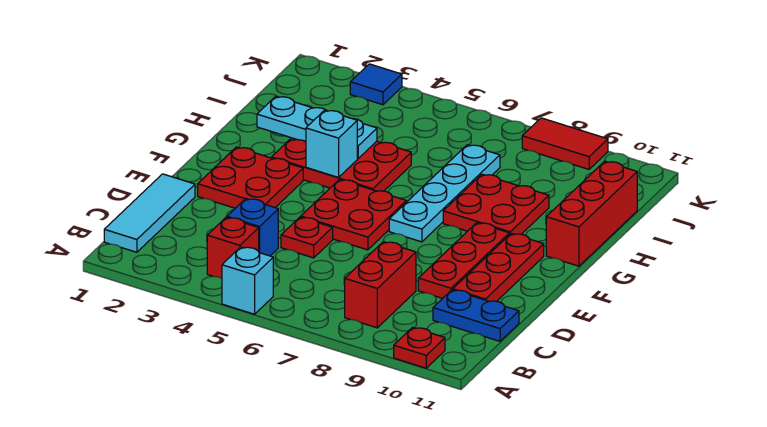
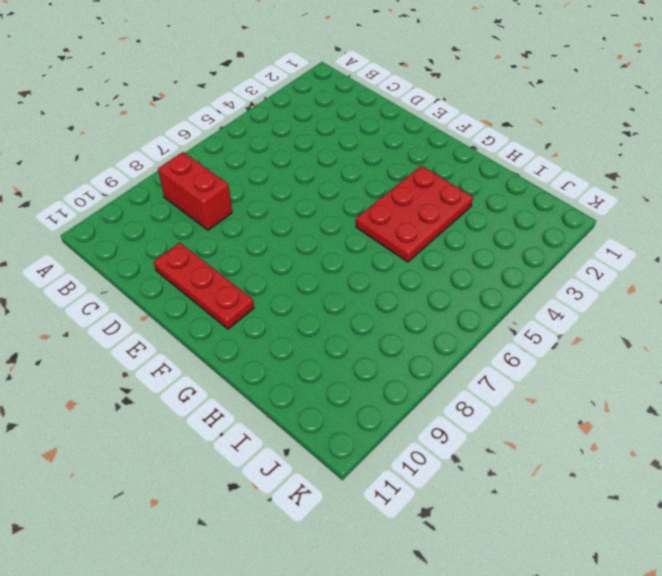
none -> cyan 1x1 brick [222,247,273,314]
none -> red 1x1 plate [394,327,445,368]
none -> cyan 1x3 tile [104,174,195,252]

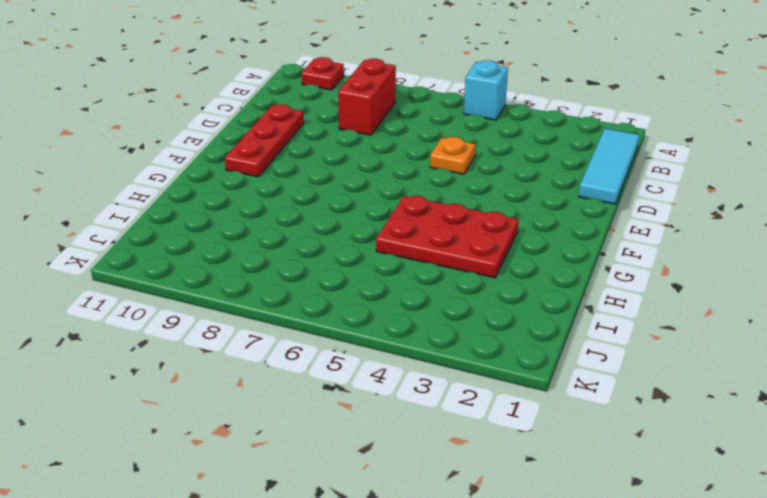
orange 1x1 plate [430,137,476,174] -> red 1x1 plate [281,217,333,258]
none -> red 1x1 brick [207,217,259,278]
none -> blue 1x1 brick [227,199,278,256]
none -> blue 1x2 plate [433,290,519,341]

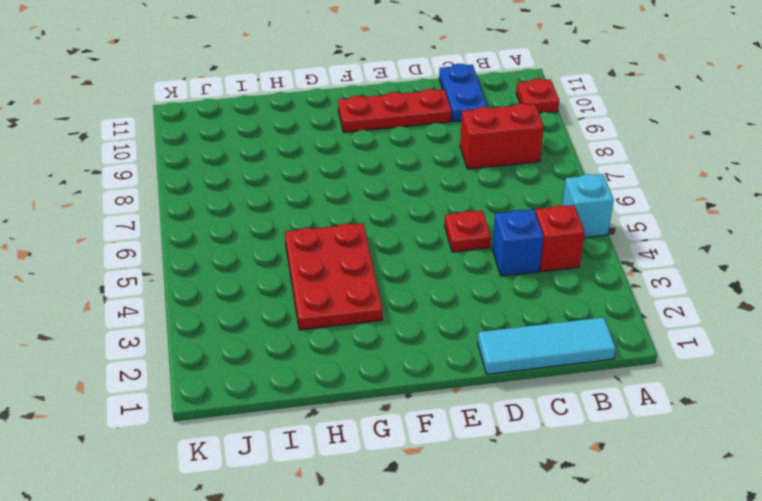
none -> red 1x3 plate [418,223,509,298]
none -> red 2x2 plate [198,147,303,208]
none -> red 2x2 plate [301,180,406,250]

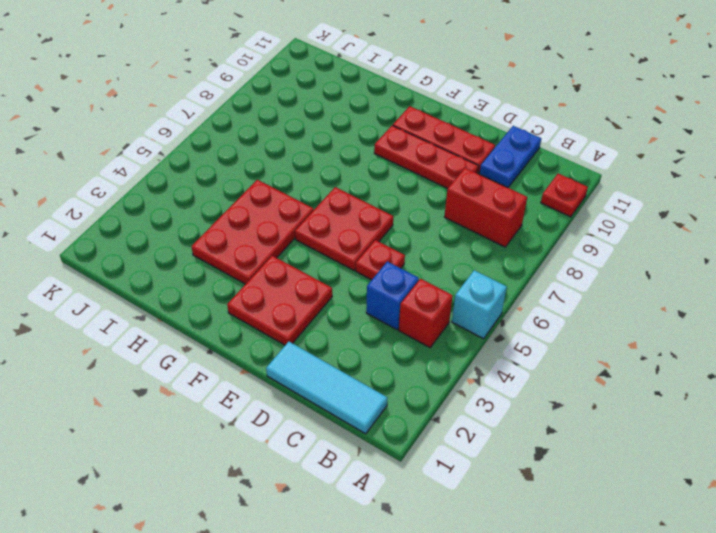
none -> cyan 1x4 plate [389,145,500,242]
none -> red 2x2 plate [443,174,549,235]
none -> red 1x3 brick [546,161,637,266]

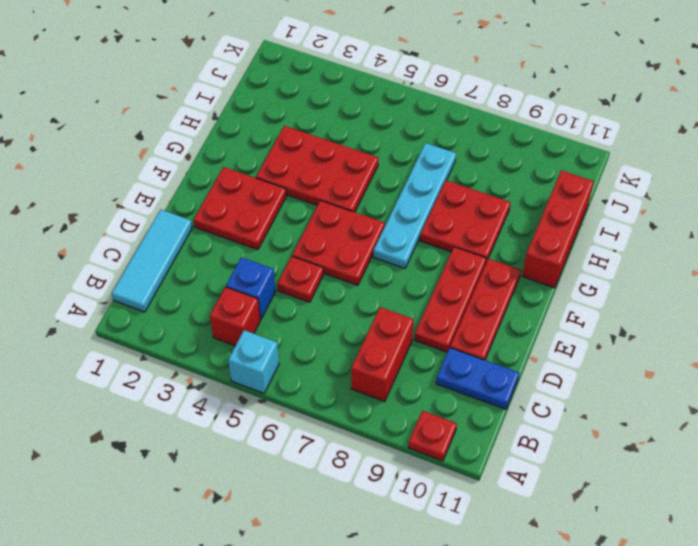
none -> blue 1x1 tile [350,64,402,105]
none -> red 1x2 tile [522,118,608,169]
none -> cyan 1x1 brick [306,110,357,177]

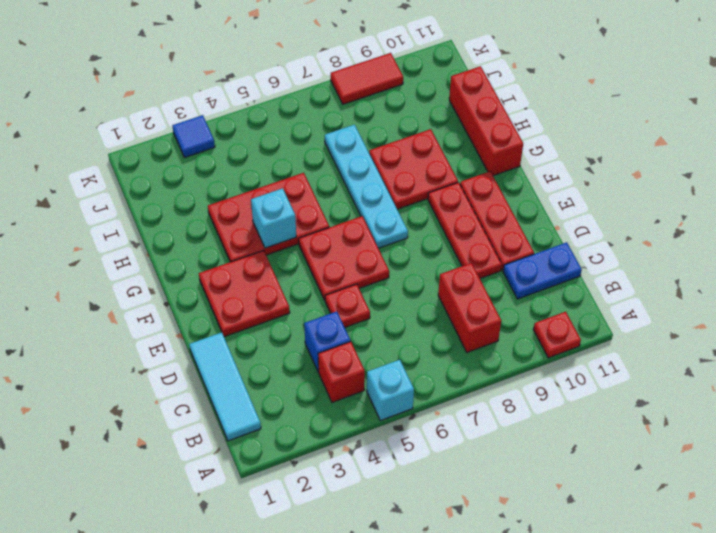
none -> cyan 1x3 plate [257,96,377,159]

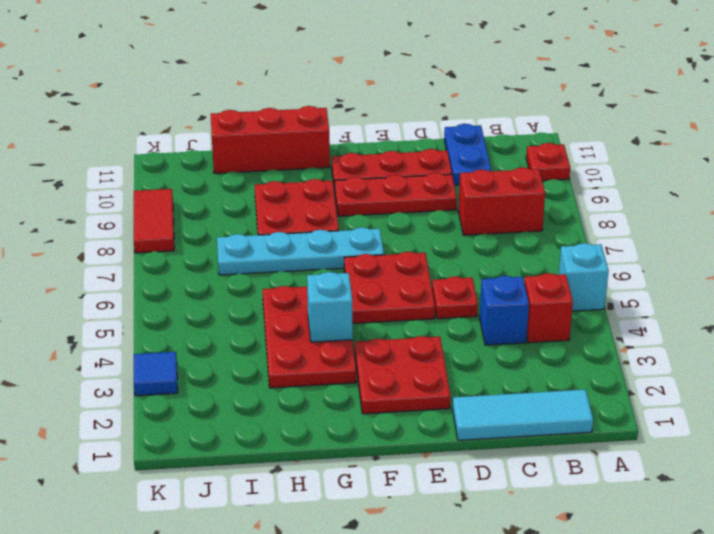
none -> cyan 1x3 plate [257,96,377,159]

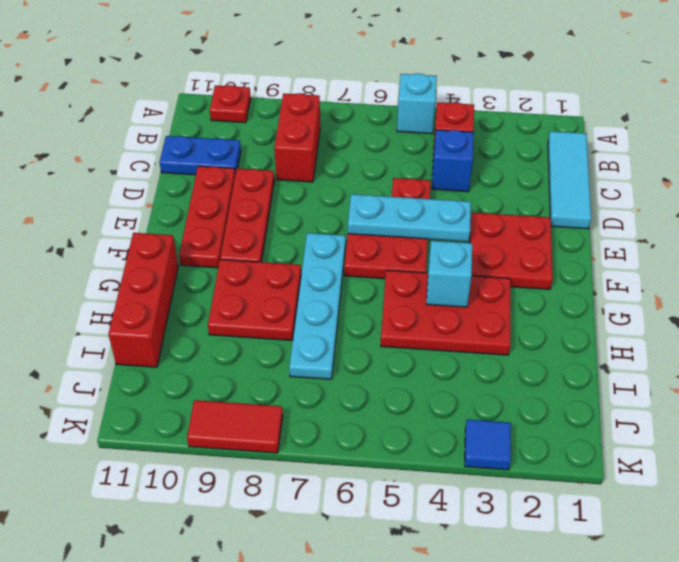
cyan 1x3 plate [348,194,471,242] -> cyan 1x3 plate moved to [257,96,377,159]

